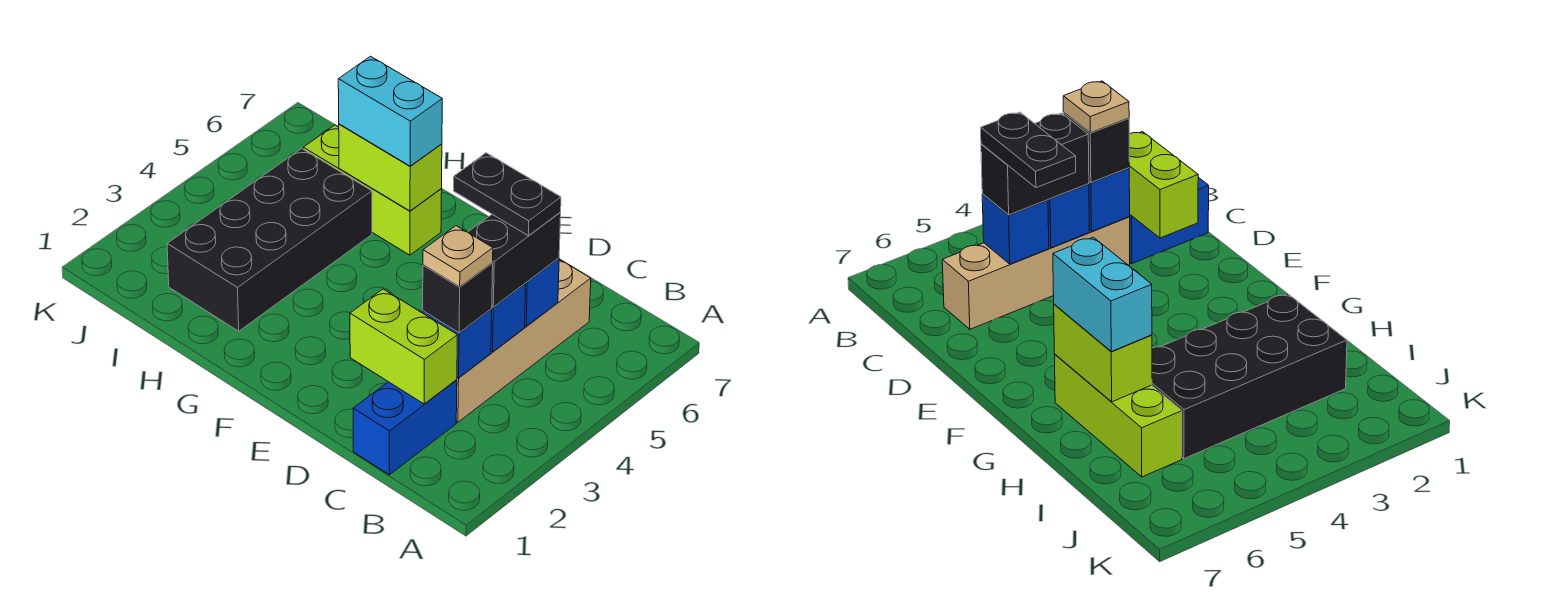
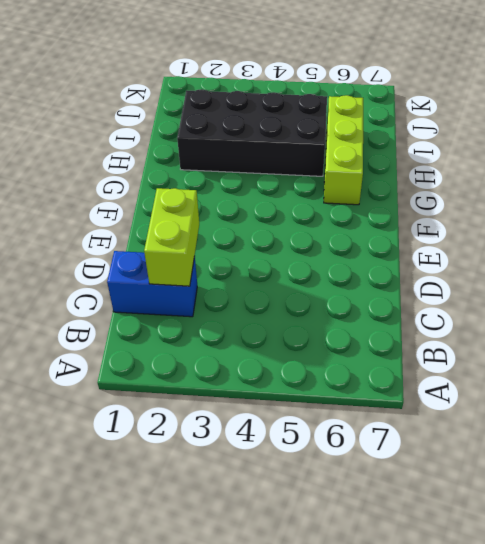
none -> tan 1x4 brick [456,259,591,422]
none -> blue 1x1 brick [423,309,492,378]
none -> blue 1x1 brick [491,284,526,352]

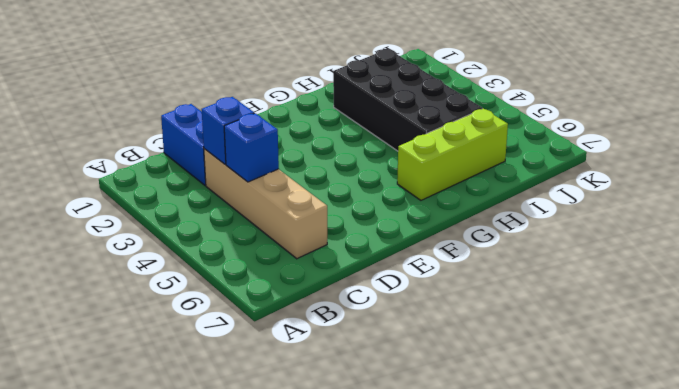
none -> lime 1x2 brick [350,289,457,404]
none -> blue 1x1 brick [525,258,559,326]
none -> lime 1x2 brick [339,124,442,211]

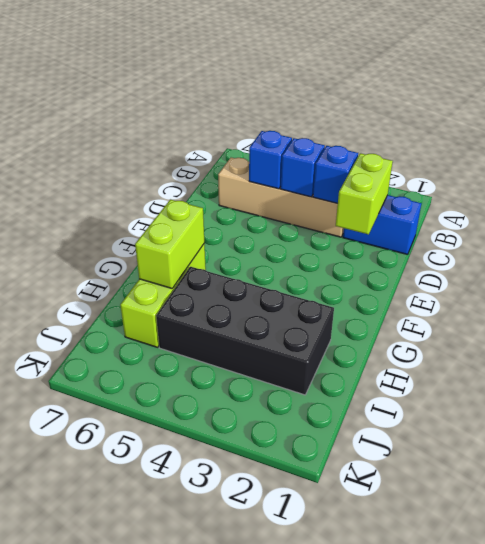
none -> black 1x1 brick [423,263,493,333]
none -> black 1x2 brick [468,213,561,307]
none -> cyan 1x2 brick [338,56,442,166]

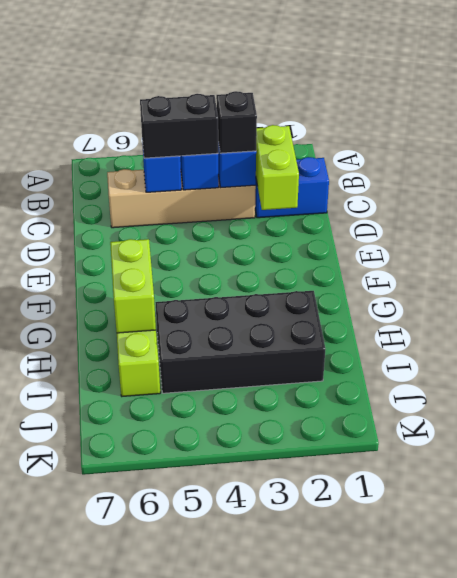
none -> cyan 1x2 brick [338,56,442,166]
none -> tan 1x1 plate [423,226,493,287]
none -> black 1x2 plate [454,153,561,236]

